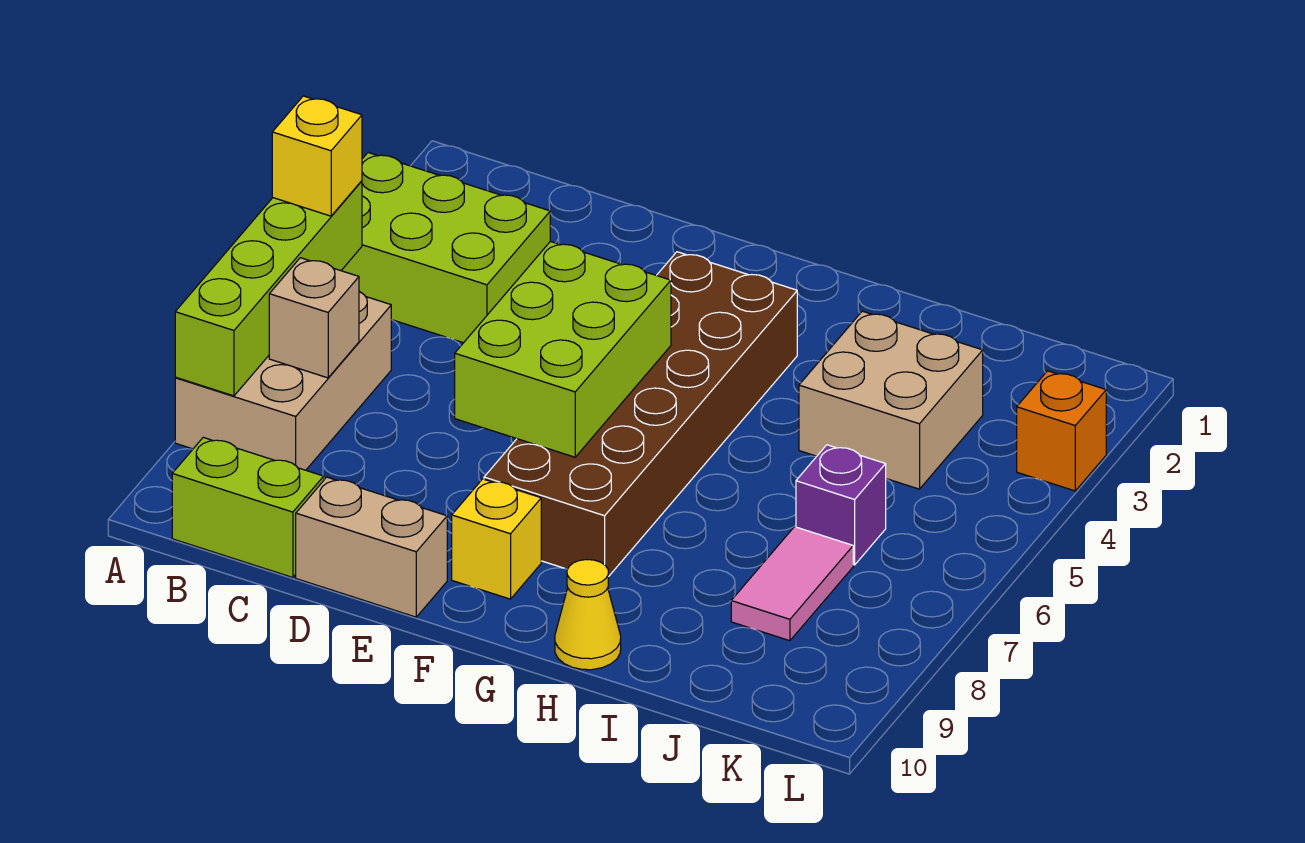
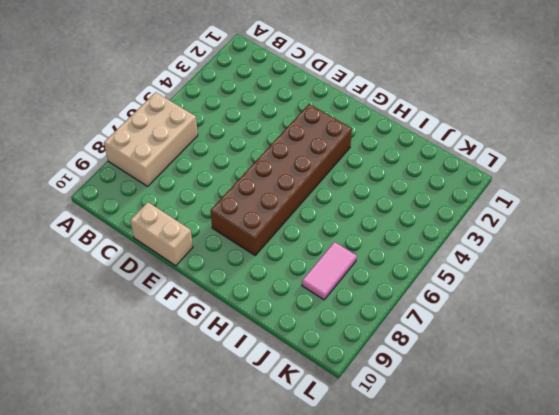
none -> lime 2x3 brick [341,153,550,343]
none -> lime 1x2 brick [172,437,324,578]
none -> yellow 1x1 brick [452,479,541,599]

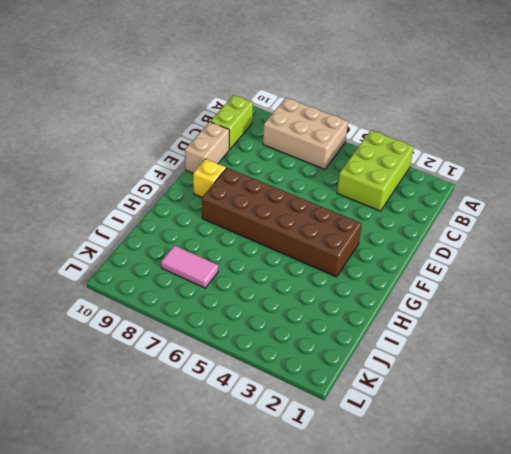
none -> yellow 1x1 cone [555,560,621,670]
none -> tan 2x2 brick [799,311,983,489]
none -> purple 1x1 brick [796,445,886,565]

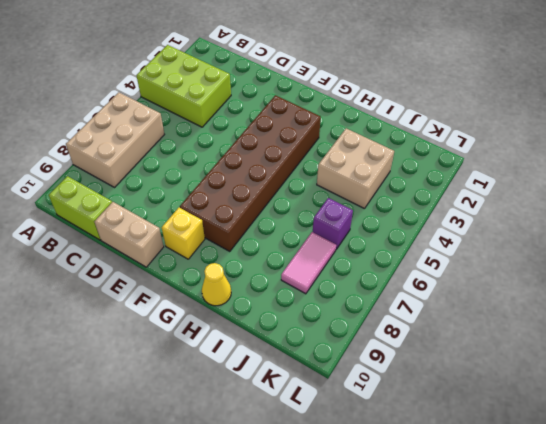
none -> orange 1x1 brick [1017,371,1106,491]
none -> lime 1x4 brick [175,181,362,396]
none -> tan 1x1 brick [269,258,359,378]

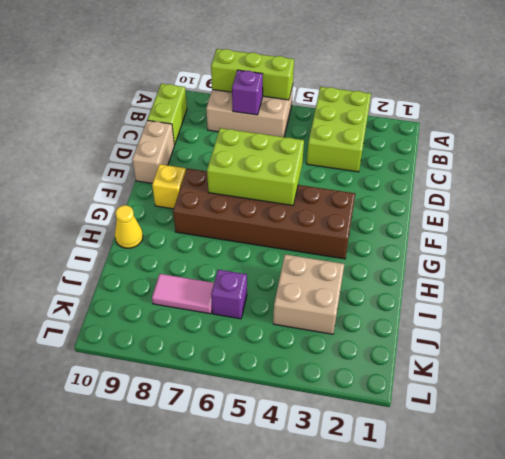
lime 1x3 brick [211,49,294,100] -> lime 1x4 brick [175,181,362,396]
purple 1x1 brick [232,70,263,115] -> tan 1x1 brick [269,258,359,378]
none -> orange 1x1 brick [1017,371,1106,491]
none -> yellow 1x1 brick [272,96,362,216]

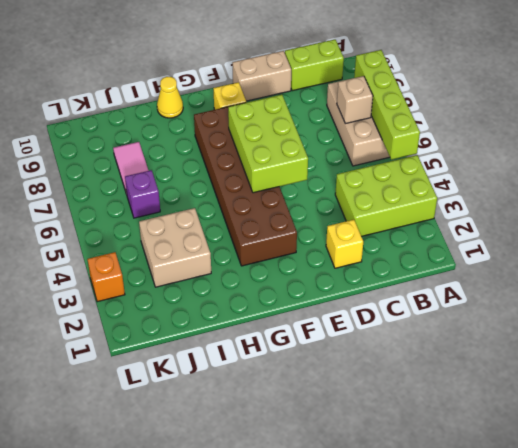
yellow 1x1 brick [326,220,363,268] -> yellow 1x1 brick moved to [272,96,362,216]

